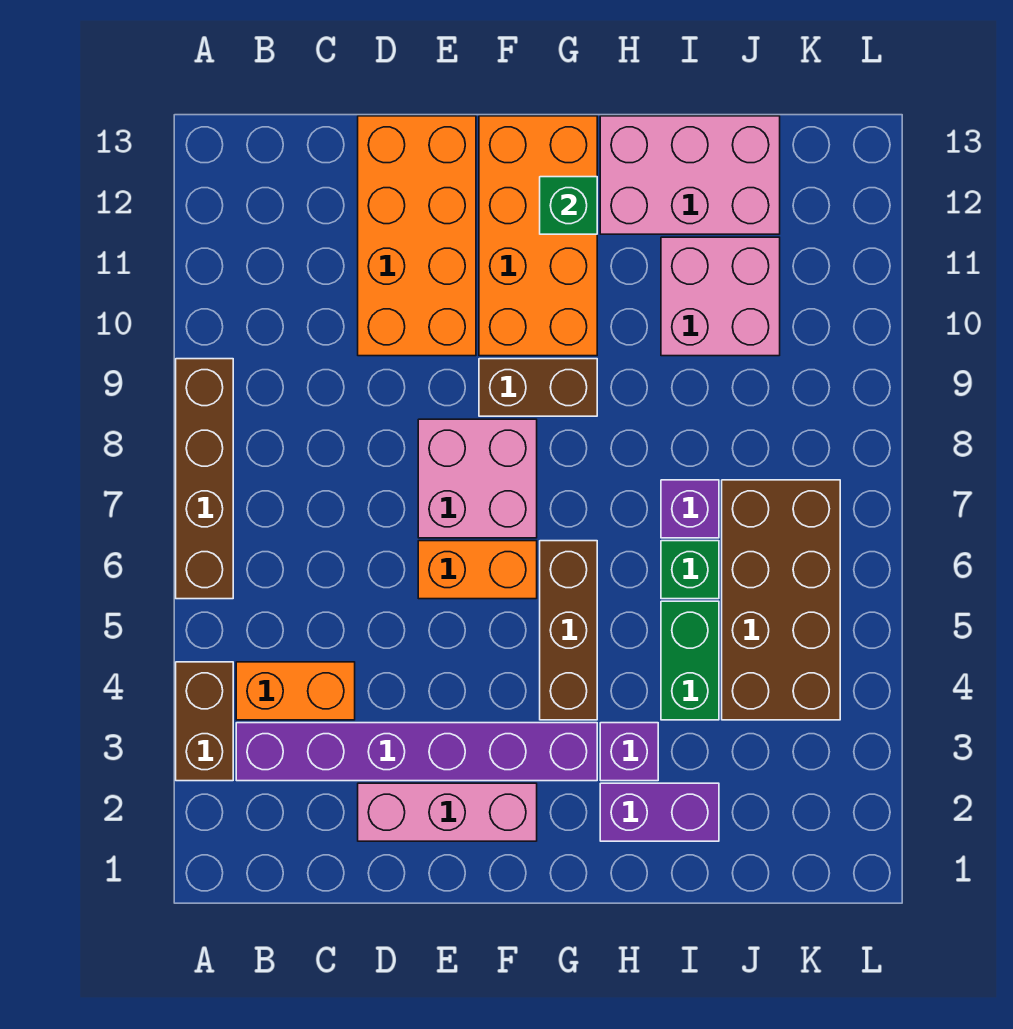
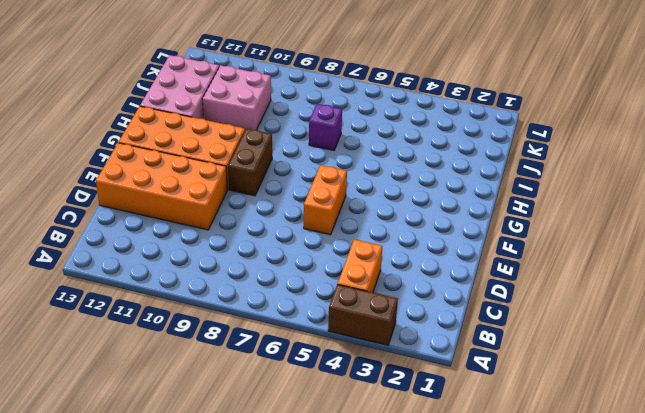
none -> brown 1x4 brick [176,359,233,599]
none -> purple 1x6 brick [236,723,597,781]
none -> pink 1x3 brick [358,783,537,841]

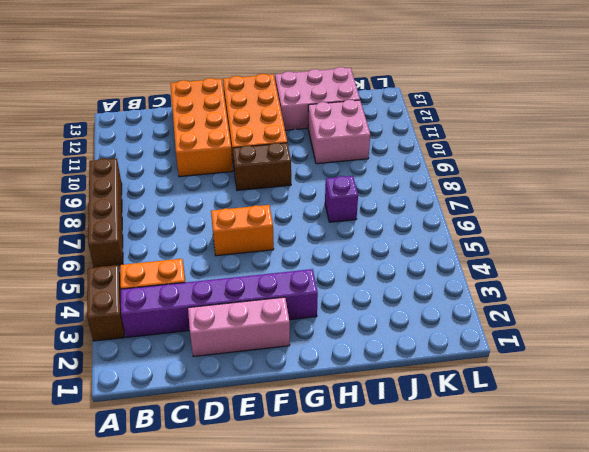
none -> pink 2x2 brick [418,419,537,538]
none -> brown 1x3 brick [540,541,597,720]
none -> purple 1x2 brick [600,783,719,841]

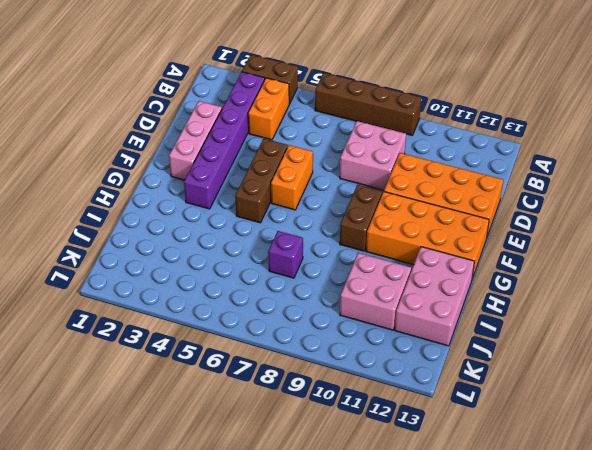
pink 2x2 brick [340,121,406,190] -> pink 2x2 brick moved to [418,419,537,538]
brown 1x3 brick [235,139,288,223] -> brown 1x3 brick turned to [540,541,597,720]
none -> purple 1x2 brick [600,783,719,841]
none -> purple 1x1 brick [600,723,658,781]
none -> green 1x2 brick [661,601,719,720]

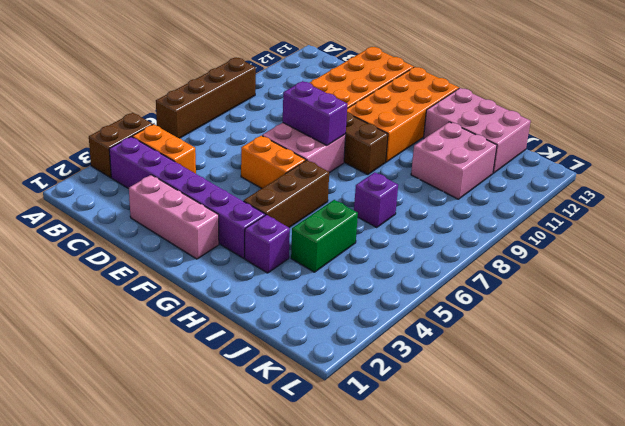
purple 1x2 brick [283,81,347,145] -> purple 1x2 brick moved to [600,783,719,841]
none -> green 1x1 brick [661,541,719,599]
none -> brown 2x4 brick [722,480,840,720]
none -> green 1x1 brick [540,177,597,234]

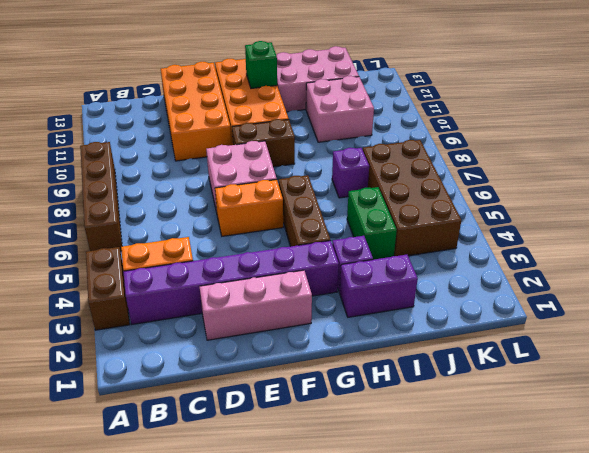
none -> green 1x1 brick [661,541,719,599]

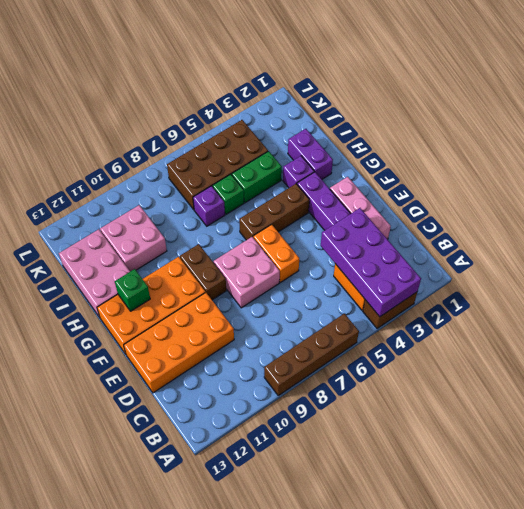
purple 2x4 brick [321,208,421,317] -> none

